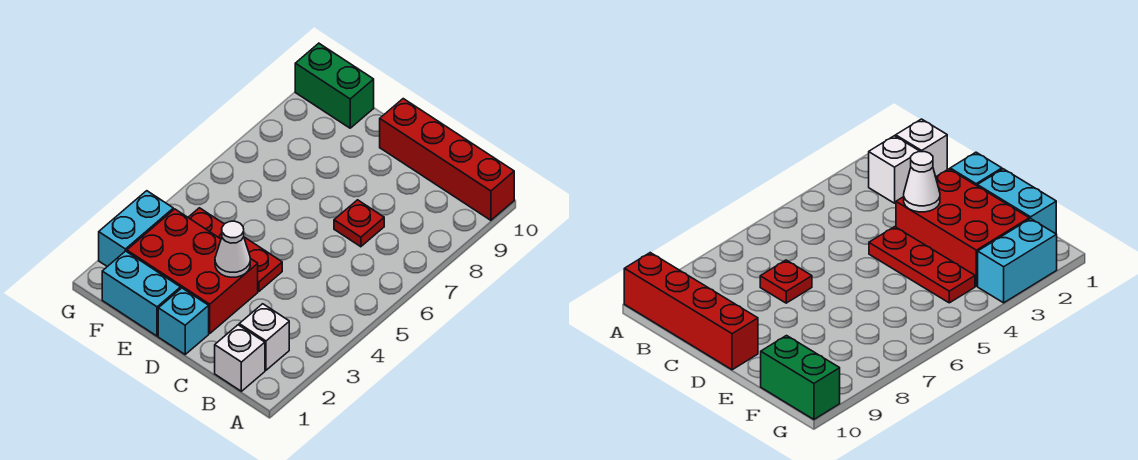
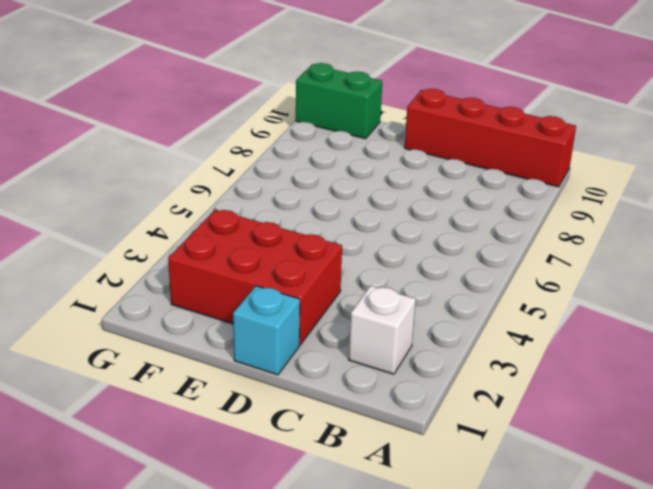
none -> white 1x1 brick [215,325,265,391]
none -> red 1x1 plate [334,200,384,247]

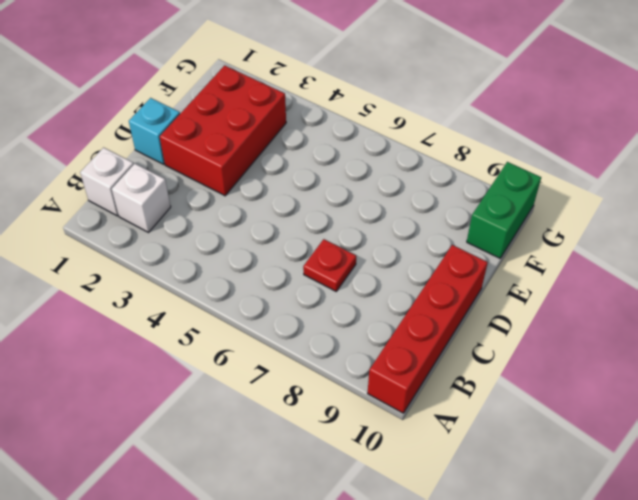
none -> red 1x3 plate [188,208,282,291]
none -> cyan 1x2 brick [102,251,181,336]

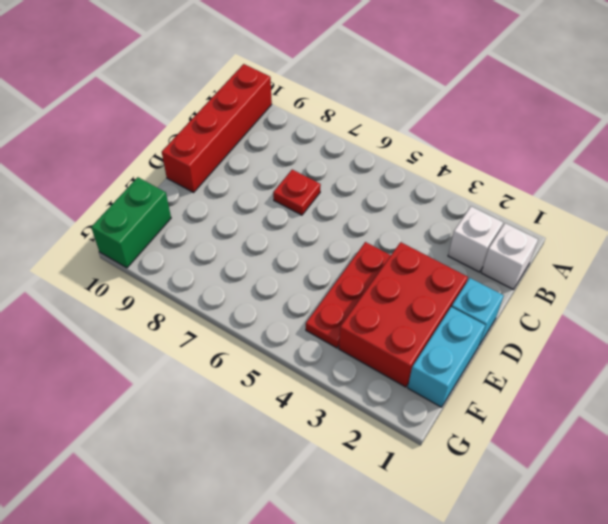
none -> cyan 1x2 brick [99,191,173,267]
none -> white 1x1 cone [215,221,250,277]

